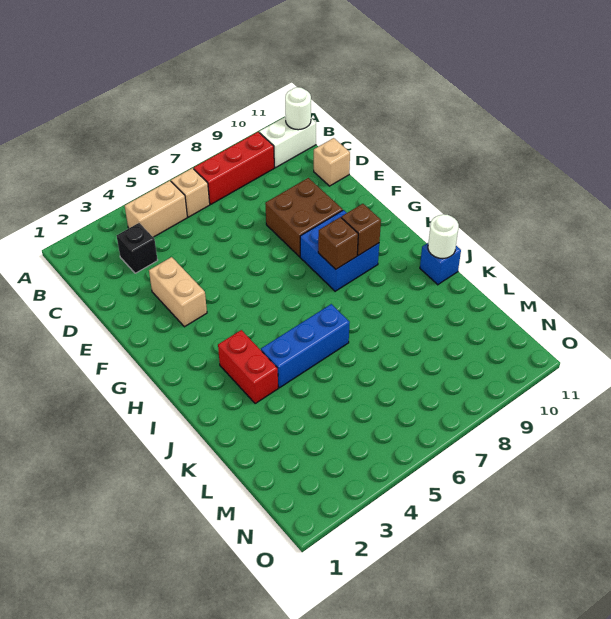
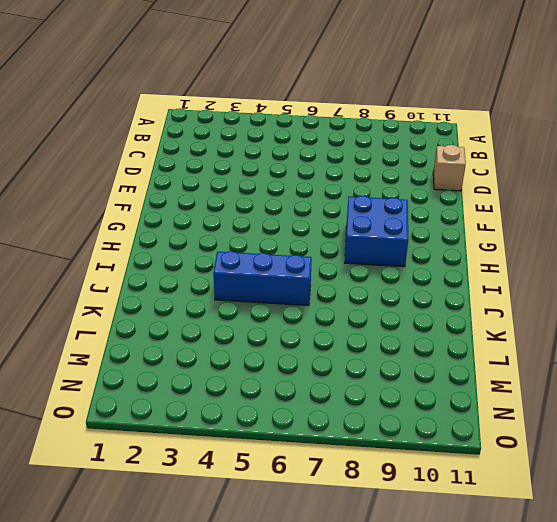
none -> tan 1x2 brick [125,181,187,237]
none -> tan 1x1 brick [171,168,210,217]
none -> red 1x3 brick [194,132,274,204]

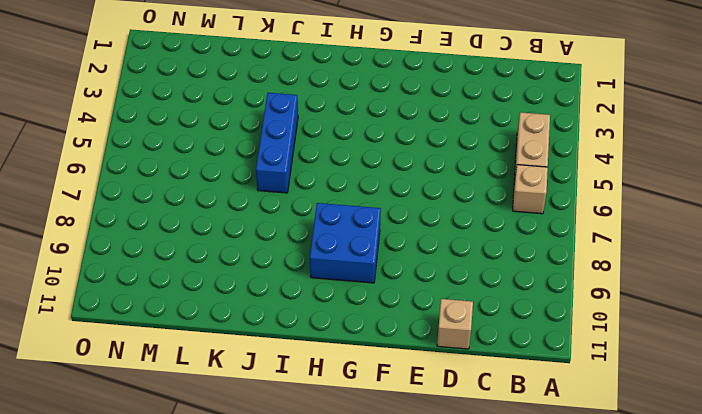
none -> red 1x3 brick [194,132,274,204]
none -> white 1x2 brick [259,117,316,168]
none -> black 1x1 brick [116,223,158,273]

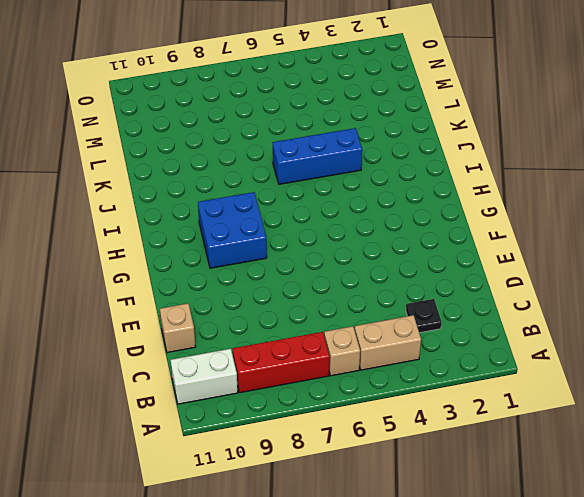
black 1x1 plate [406,299,442,333] -> black 1x1 brick [116,223,158,273]
none -> tan 1x2 brick [149,257,207,327]
none -> brown 2x2 brick [265,178,343,257]
none -> red 1x2 brick [218,330,278,404]

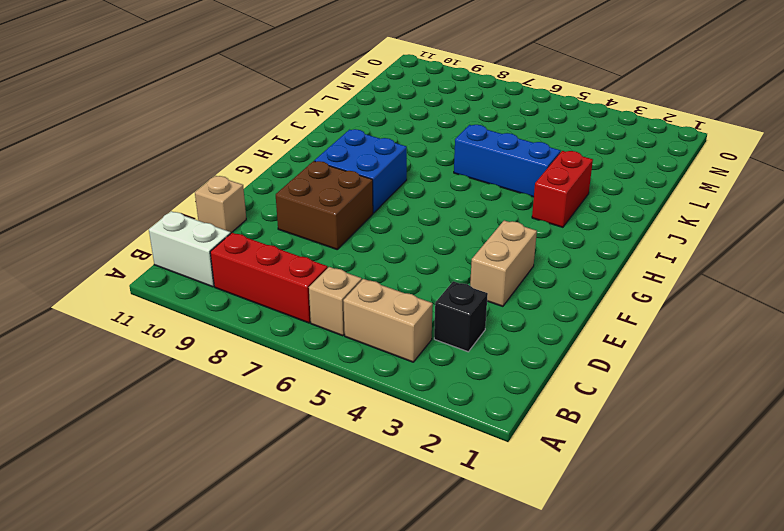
none -> blue 1x1 brick [420,243,461,285]
none -> white 1x1 round brick [285,87,311,130]
none -> brown 1x1 brick [318,217,358,269]

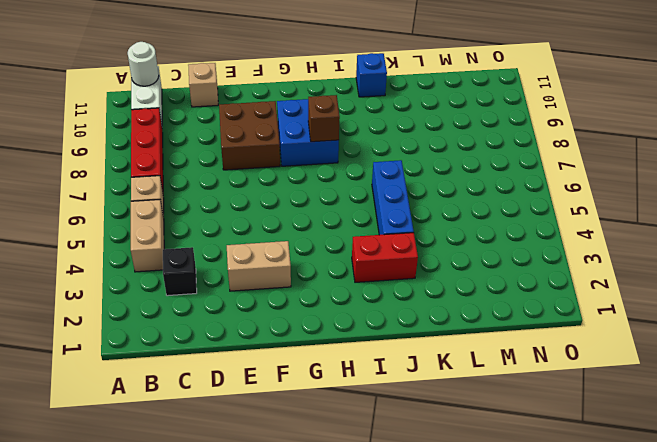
none -> brown 1x1 brick [341,204,381,256]
none -> white 1x1 round brick [428,214,459,258]

